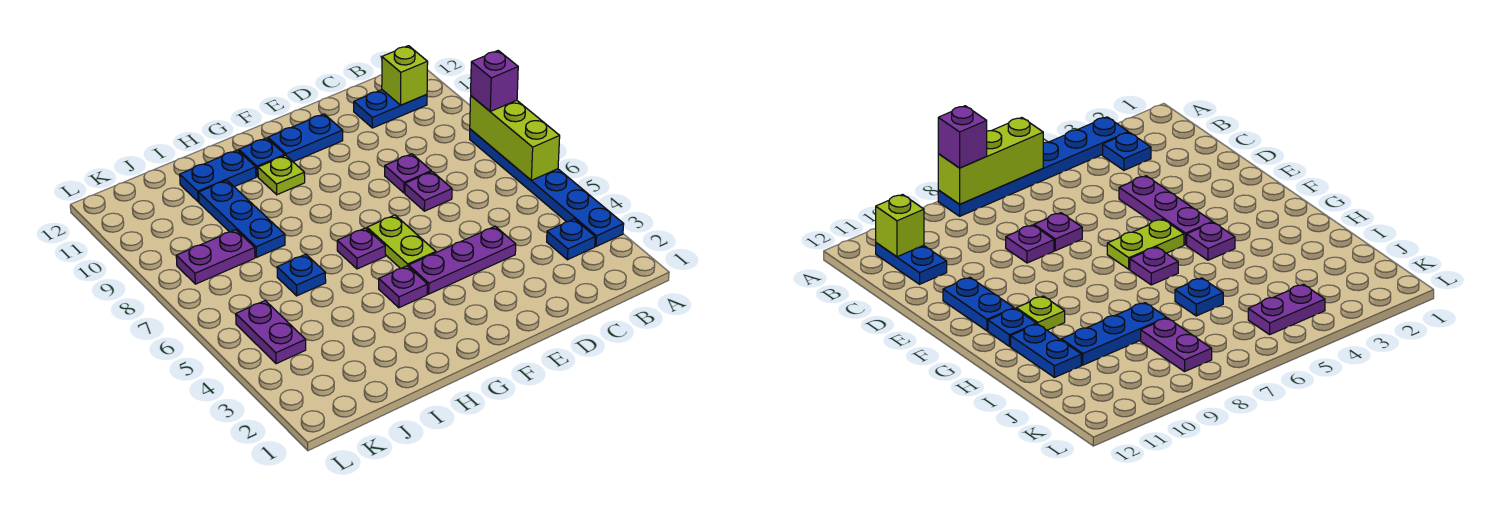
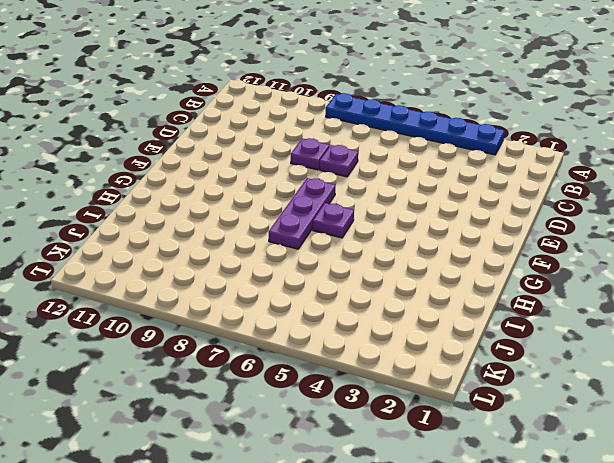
purple 1x3 plate [269,178,335,249] -> purple 1x3 plate moved to [409,226,516,294]
none -> blue 1x1 plate [547,219,595,260]
none -> blue 1x2 plate [354,90,427,128]
none -> blue 1x2 plate [268,114,343,162]

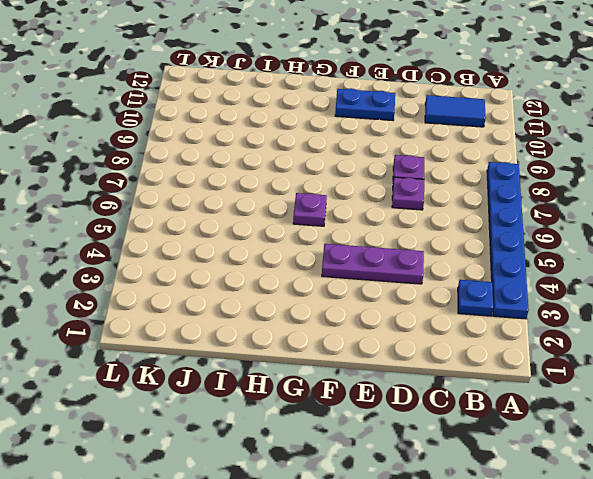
blue 1x2 tile [425,95,486,127] -> blue 1x2 plate [354,90,427,128]
none -> lime 1x2 plate [367,215,436,269]
none -> purple 1x1 plate [379,266,427,308]
none -> lime 1x1 plate [258,155,305,195]

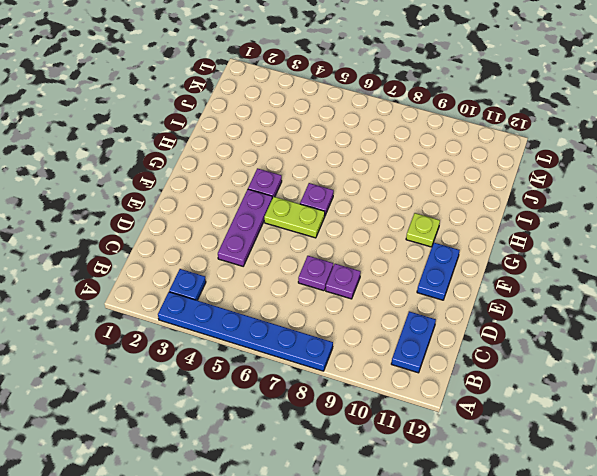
none -> blue 1x1 plate [239,138,285,177]
none -> blue 1x2 plate [180,150,256,202]
none -> blue 1x1 plate [277,254,326,296]

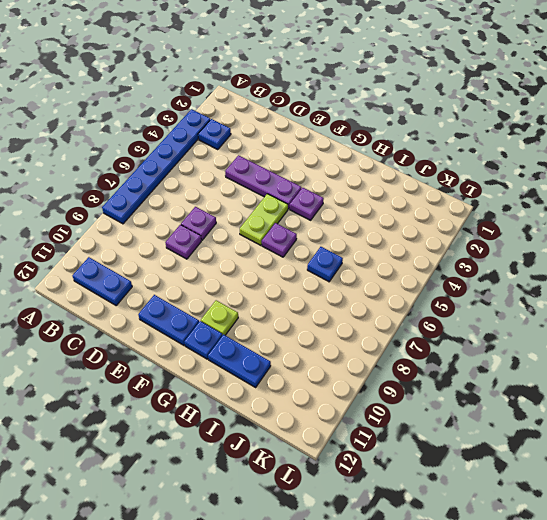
none -> blue 1x3 plate [199,180,285,257]
none -> purple 1x2 plate [176,230,255,284]
none -> purple 1x2 plate [236,301,306,364]

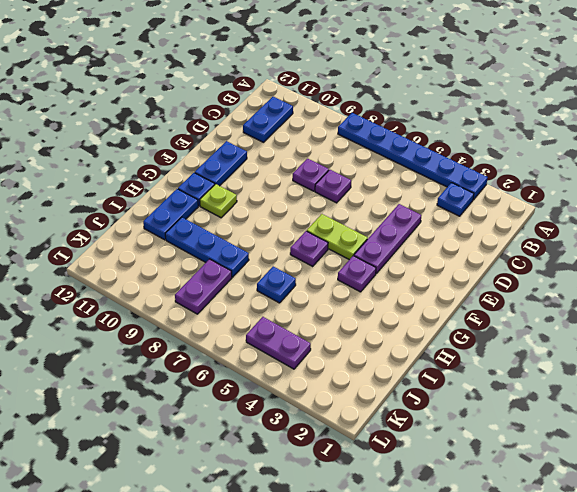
none -> lime 1x3 brick [470,96,560,180]
none -> lime 1x1 brick [382,46,428,105]
none -> purple 1x1 brick [471,51,518,111]

